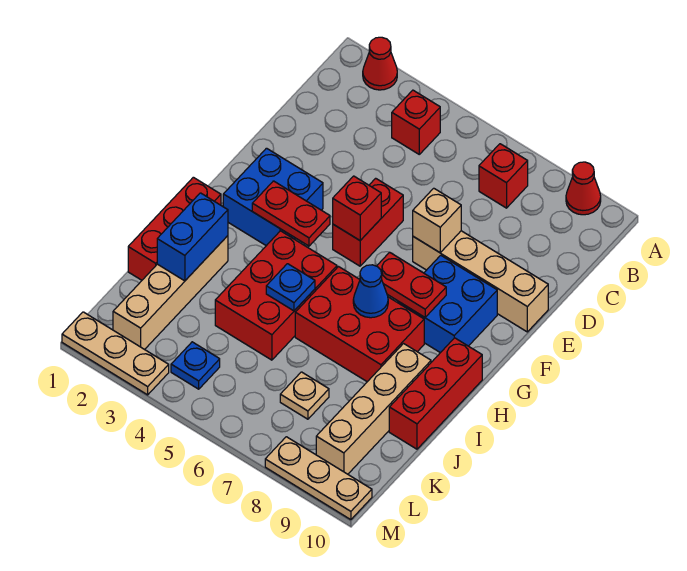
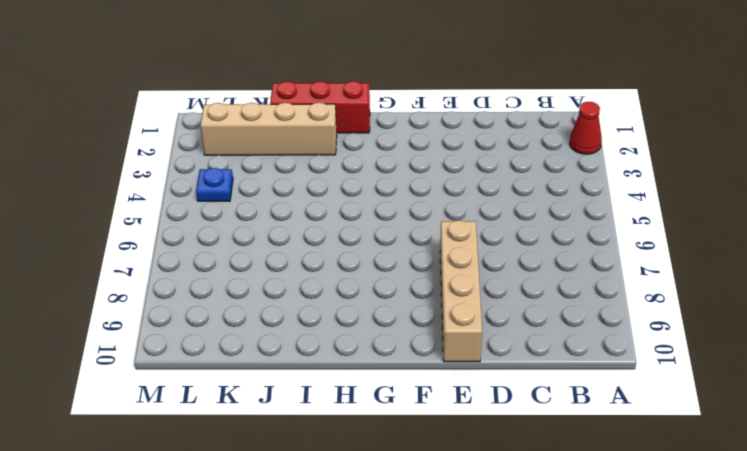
none -> red 1x1 cone [566,162,601,215]
none -> red 1x1 brick [392,90,440,154]
none -> red 1x1 brick [479,144,528,208]

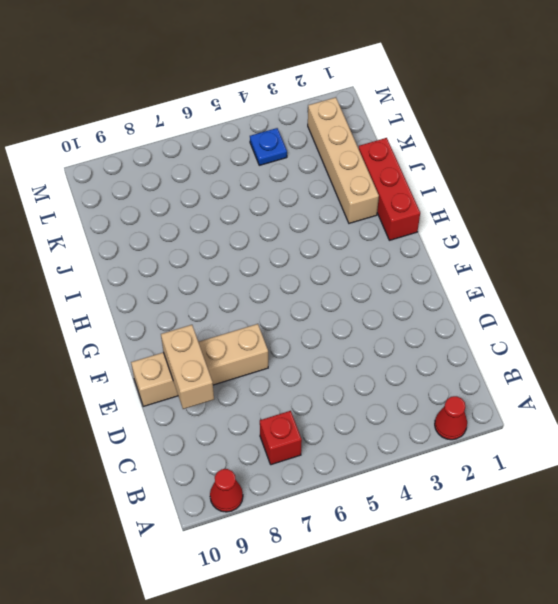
tan 1x2 brick [161,325,214,409] -> none
none -> red 1x1 brick [392,90,440,154]
none -> red 1x2 brick [333,178,403,266]
none -> blue 2x2 brick [223,148,323,246]

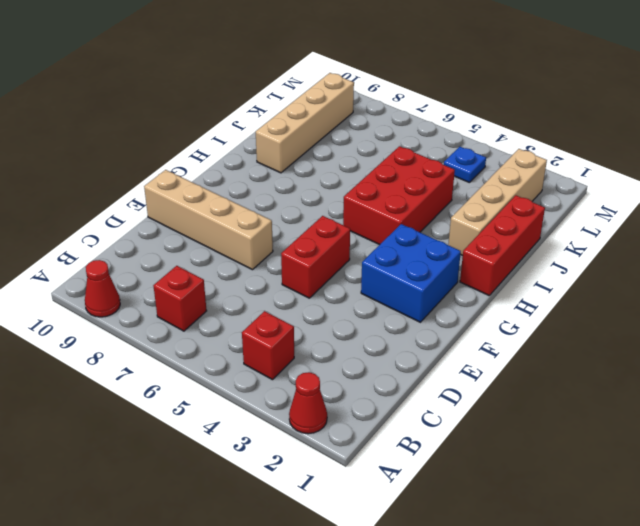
none -> blue 2x2 brick [398,255,497,353]
none -> red 2x3 brick [295,267,424,382]
none -> red 1x3 brick [389,338,482,449]

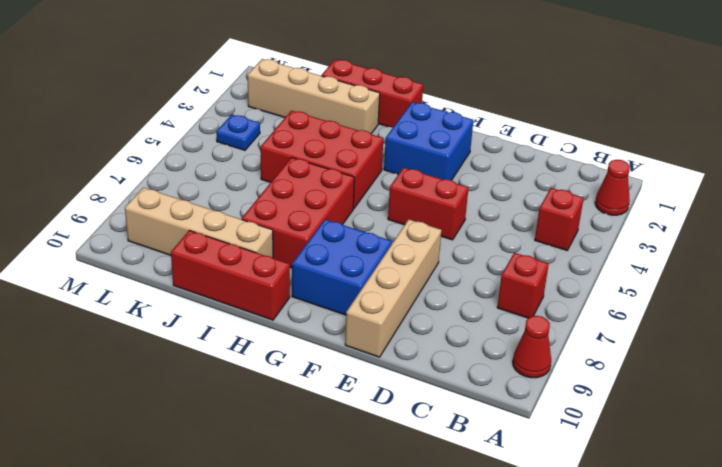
none -> tan 1x1 plate [280,372,329,419]
none -> tan 1x3 plate [62,312,169,395]
none -> tan 1x3 plate [265,437,372,520]

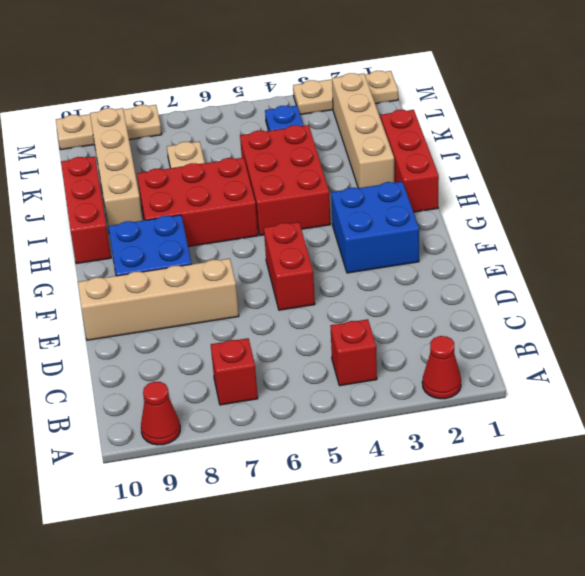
none -> tan 1x1 brick [413,188,461,253]
none -> red 1x1 brick [333,176,381,240]
none -> red 1x2 plate [252,181,330,246]

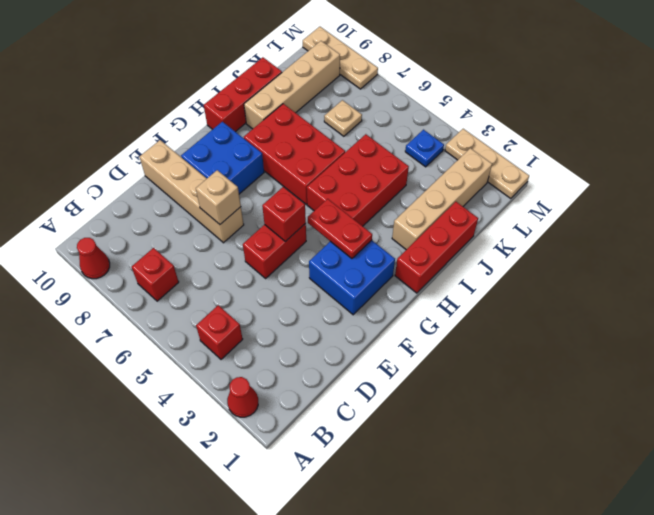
none -> red 1x2 plate [377,252,446,317]
none -> blue 1x1 cone [353,265,388,318]
none -> blue 1x2 brick [157,193,228,281]

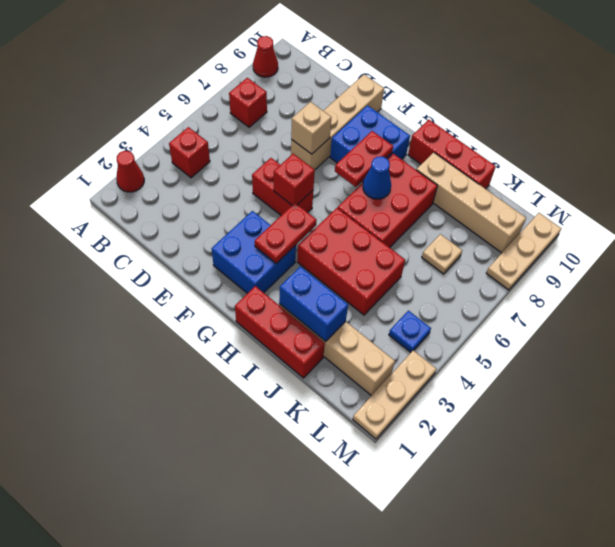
none -> blue 1x1 plate [266,264,315,311]

